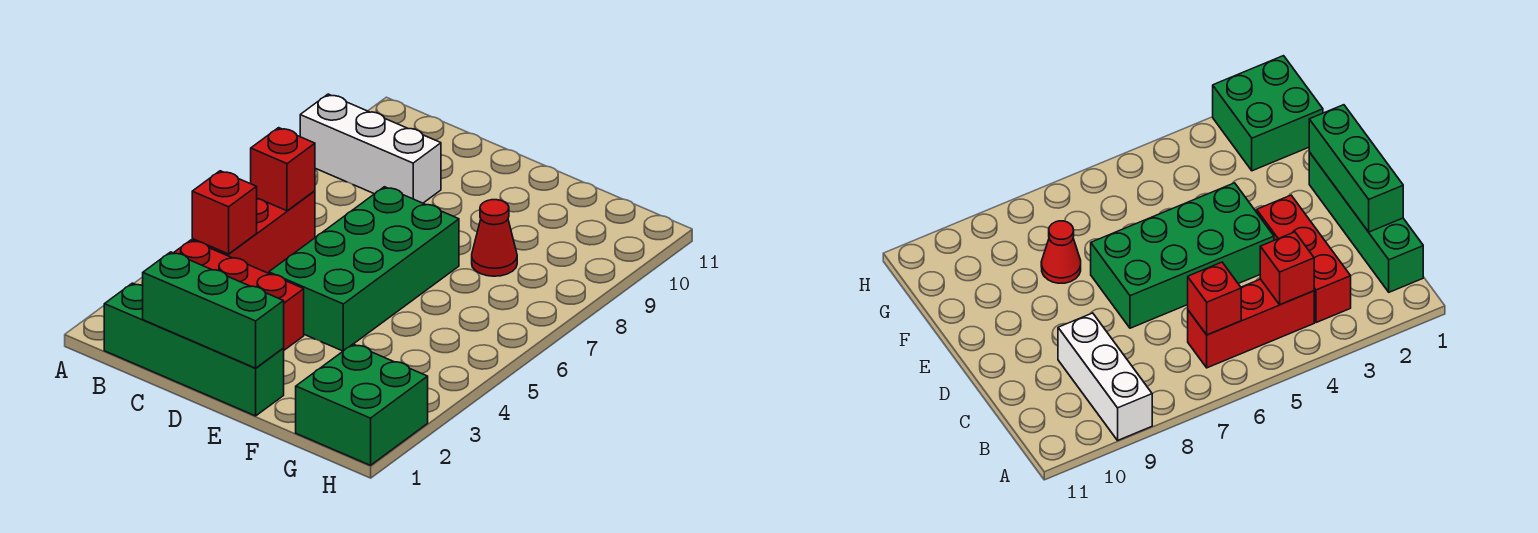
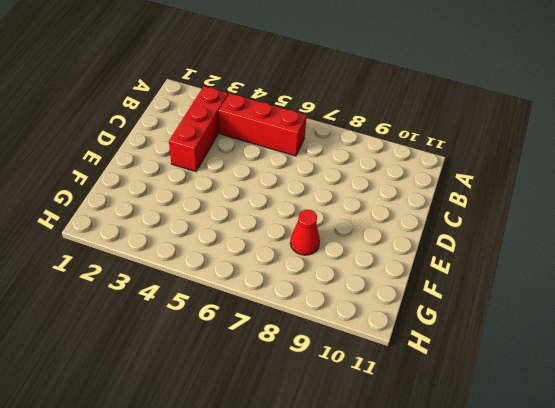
none -> white 1x3 brick [300,94,441,203]
none -> green 1x4 brick [104,283,284,416]

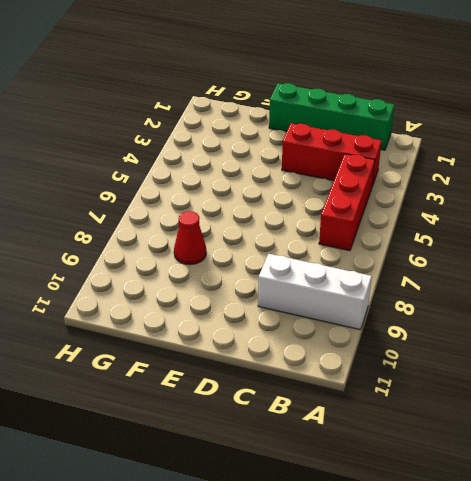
none -> green 2x4 brick [269,187,459,351]
none -> green 2x2 brick [296,344,428,465]

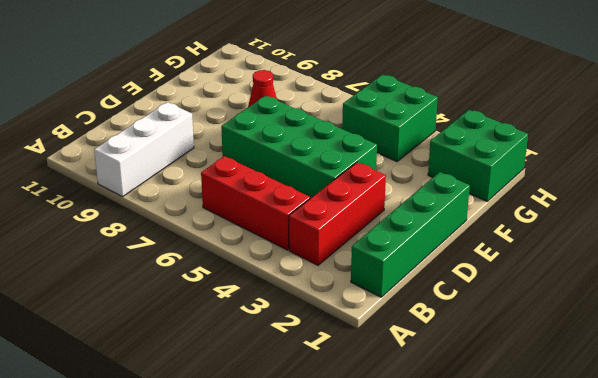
green 2x2 brick [342,75,438,162] -> none
none -> red 1x1 brick [192,171,257,254]
none -> red 1x1 brick [251,128,315,211]

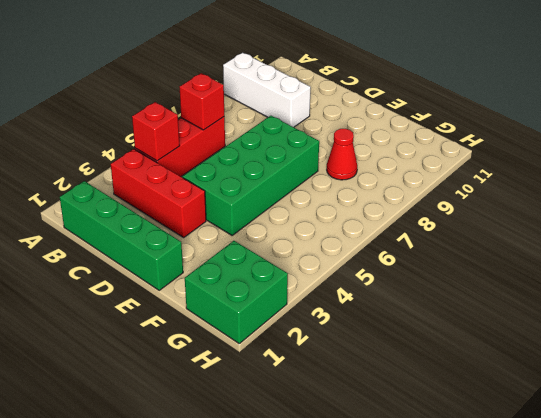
none -> green 1x3 brick [142,252,284,368]

